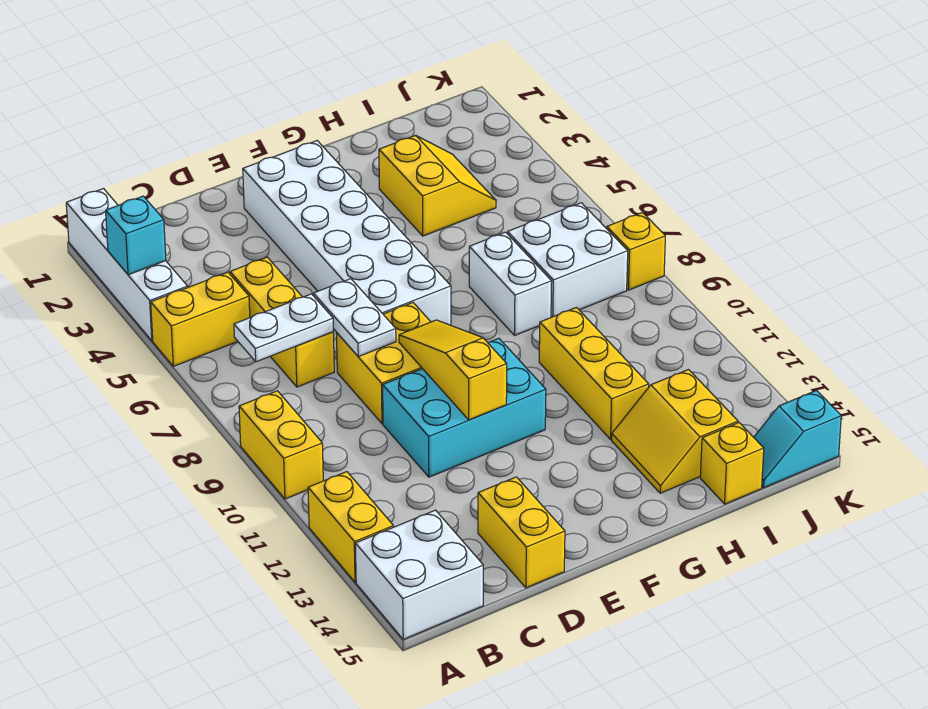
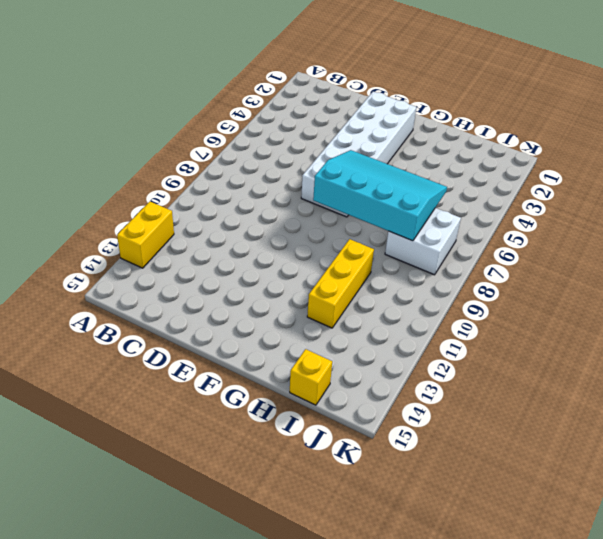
cyan 3x4 slope [313,150,447,241] -> none
none -> white 1x4 brick [66,189,188,341]
none -> yellow 1x2 brick [151,272,250,366]
none -> yellow 1x2 brick [239,391,323,499]

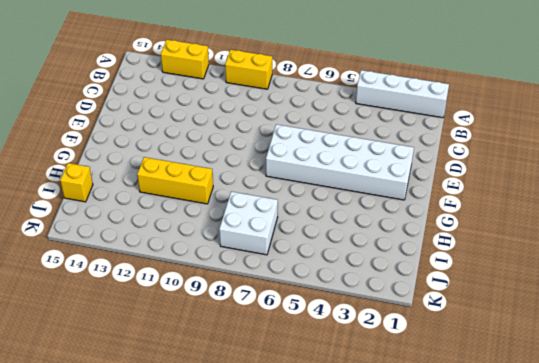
none -> yellow 1x2 brick [151,272,250,366]
none -> white 2x2 brick [355,510,483,639]
none -> yellow 1x3 brick [230,257,334,387]

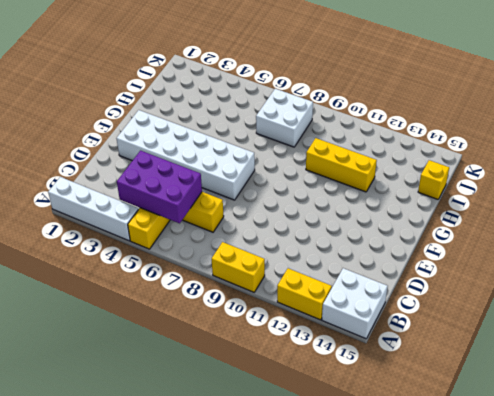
purple 2x3 brick [117,151,202,223] -> none
none -> yellow 2x2 brick [336,303,431,424]
none -> cyan 2x3 brick [383,338,546,477]
none -> yellow 1x2 brick [478,477,565,588]

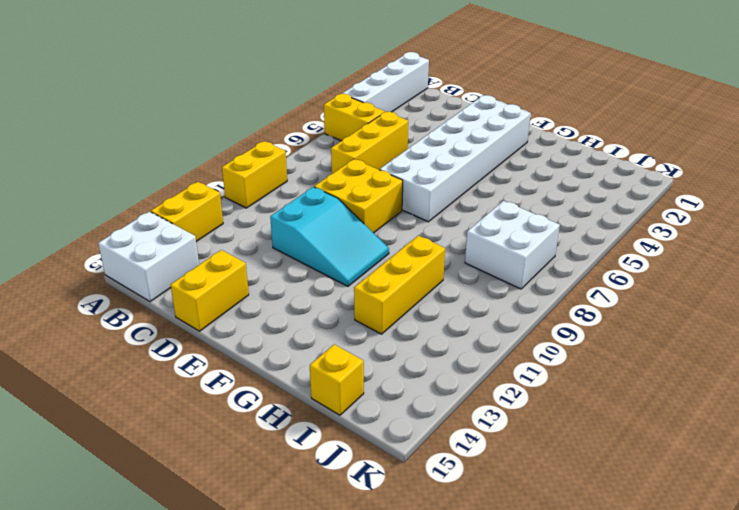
cyan 2x3 slope [270,187,389,286] -> cyan 2x3 brick [383,338,546,477]
none -> yellow 2x2 slope [379,135,496,236]
none -> white 1x2 brick [469,232,552,335]
none -> yellow 2x2 slope [612,370,738,493]

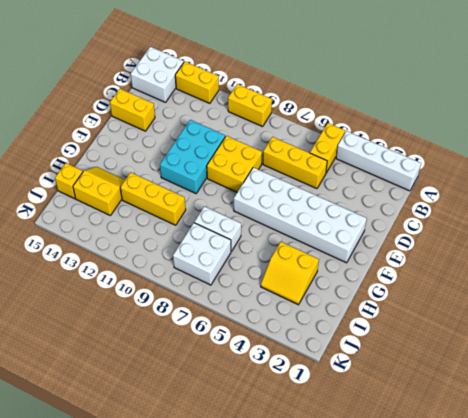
none -> cyan 1x2 slope [754,391,841,488]
none -> yellow 1x1 brick [607,213,665,290]
none -> cyan 1x1 brick [106,196,166,275]

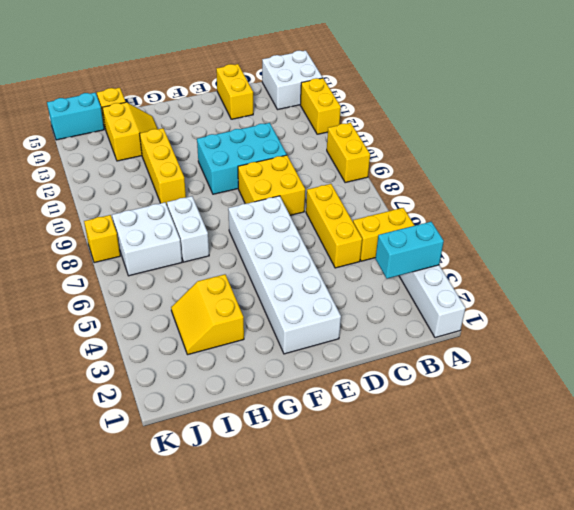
cyan 1x2 brick [376,222,444,279] -> cyan 1x1 brick [106,196,166,275]
cyan 1x2 brick [47,93,104,140] -> cyan 1x2 slope [754,391,841,488]
none -> white 1x2 plate [234,294,333,362]
none -> white 1x2 plate [313,279,396,356]
none -> yellow 1x3 slope [399,320,507,420]

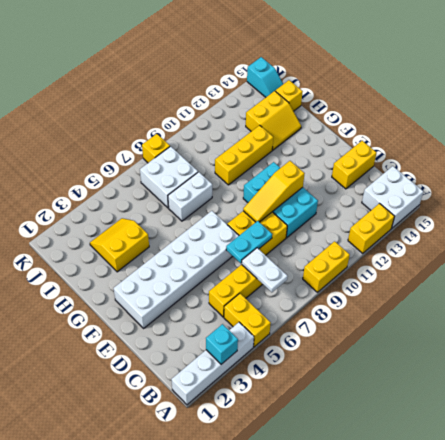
cyan 1x2 plate [226,221,272,263] -> white 1x2 plate [313,279,396,356]

